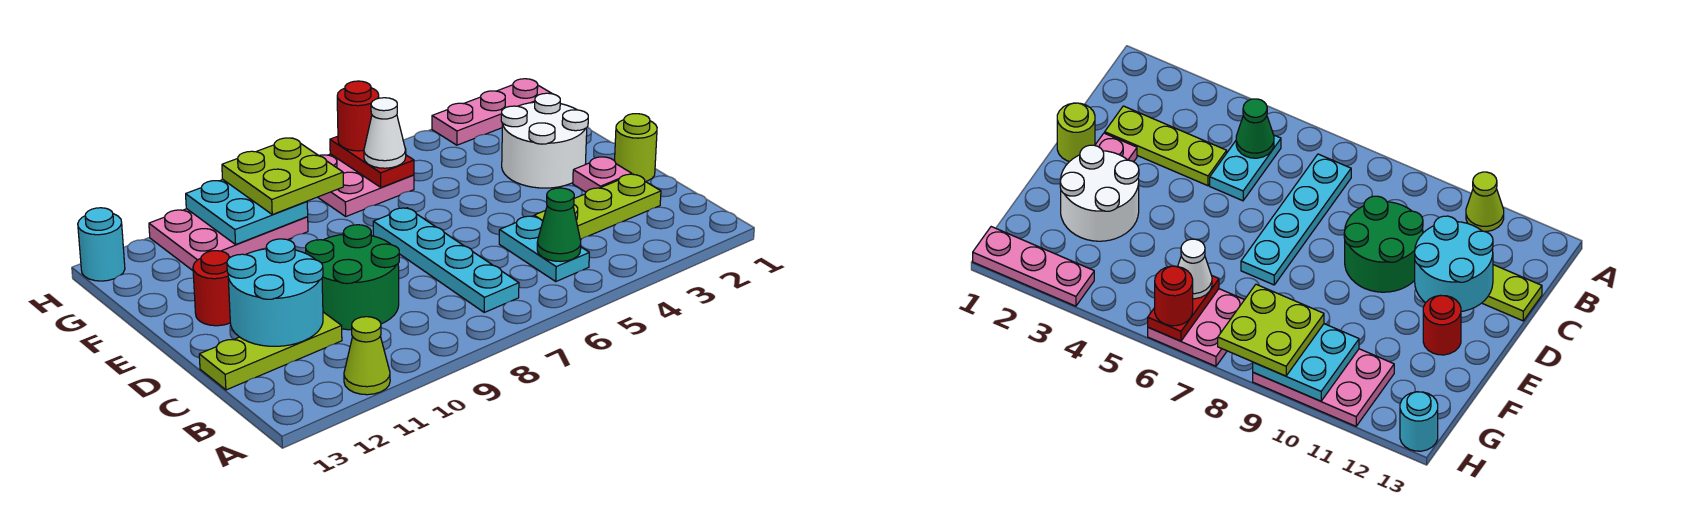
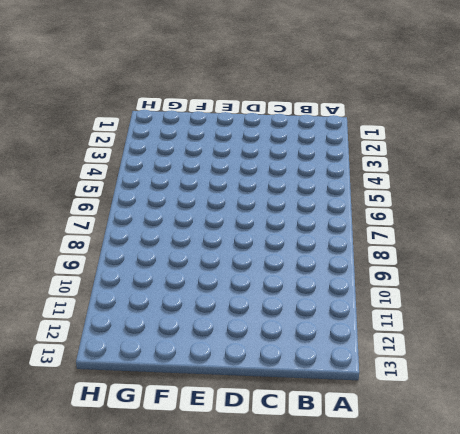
none -> lime 1x1 cone [344,317,390,395]
none -> cyan 1x2 plate [499,216,589,281]
none -> cyan 1x4 plate [373,208,519,312]

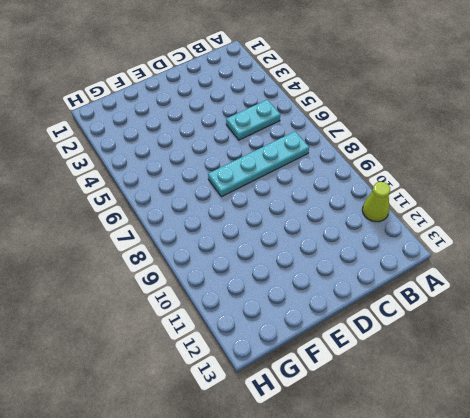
none -> lime 1x3 plate [534,174,661,239]
none -> green 2x2 round brick [306,225,399,330]
none -> lime 1x3 plate [199,312,342,390]

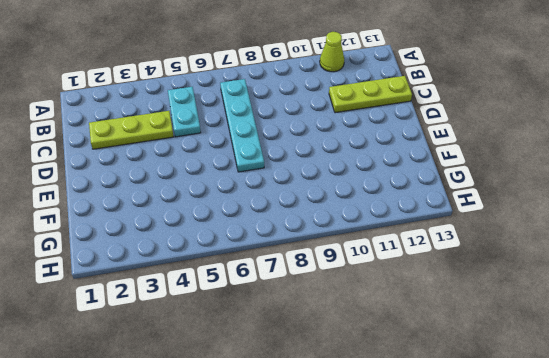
none -> green 2x2 round brick [306,225,399,330]
none -> lime 1x1 round brick [615,114,657,182]
none -> pink 1x1 plate [573,157,632,192]

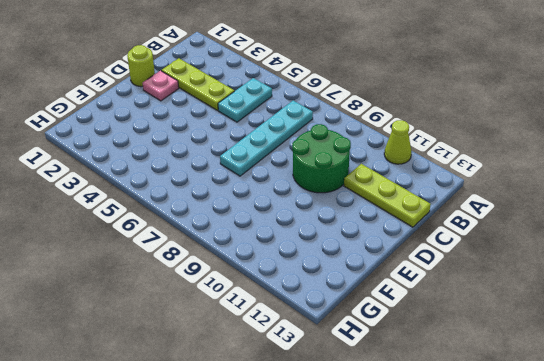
none -> white 2x2 round brick [501,93,588,188]
none -> red 1x1 round brick [193,251,230,326]
none -> pink 2x2 plate [318,154,414,216]

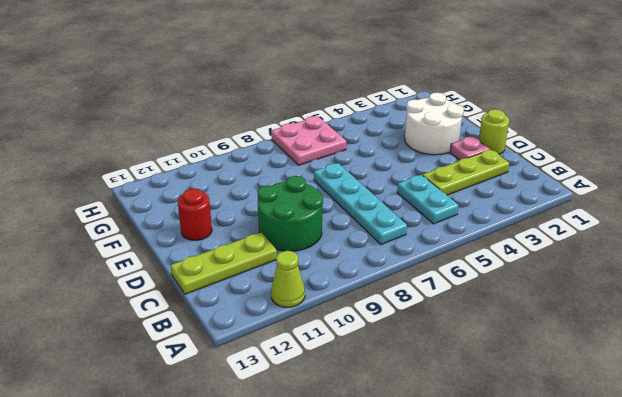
none -> pink 2x3 plate [149,209,308,271]
none -> pink 1x3 plate [432,79,552,145]
none -> cyan 1x1 round brick [78,208,125,281]

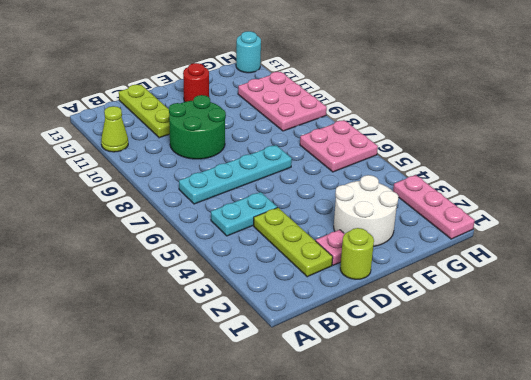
none -> green 1x1 cone [537,188,581,262]
none -> cyan 2x2 round brick [227,239,323,346]
none -> red 1x2 plate [330,136,414,187]

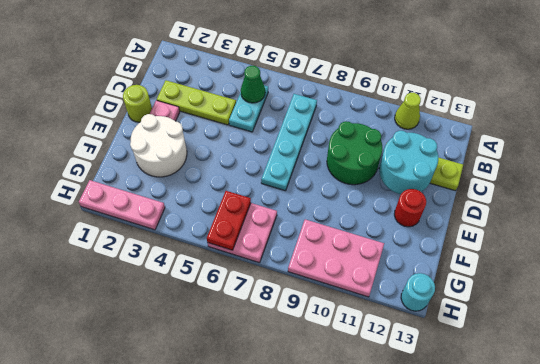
none -> cyan 2x2 plate [186,180,308,244]
none -> white 1x1 cone [364,98,406,168]
none -> lime 2x2 plate [222,138,343,214]

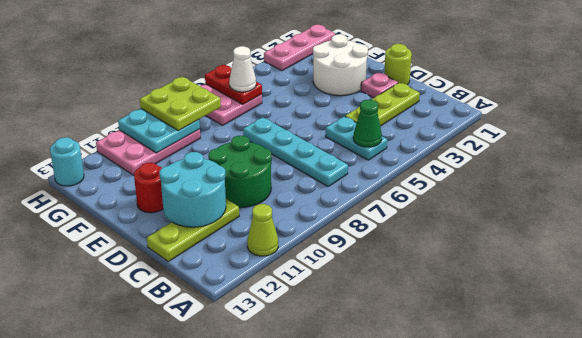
none -> red 1x1 round brick [337,81,379,151]

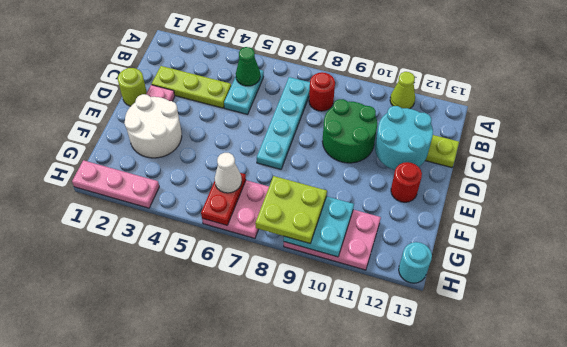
red 1x1 round brick [309,72,335,111] -> red 1x1 round brick moved to [337,81,379,151]

